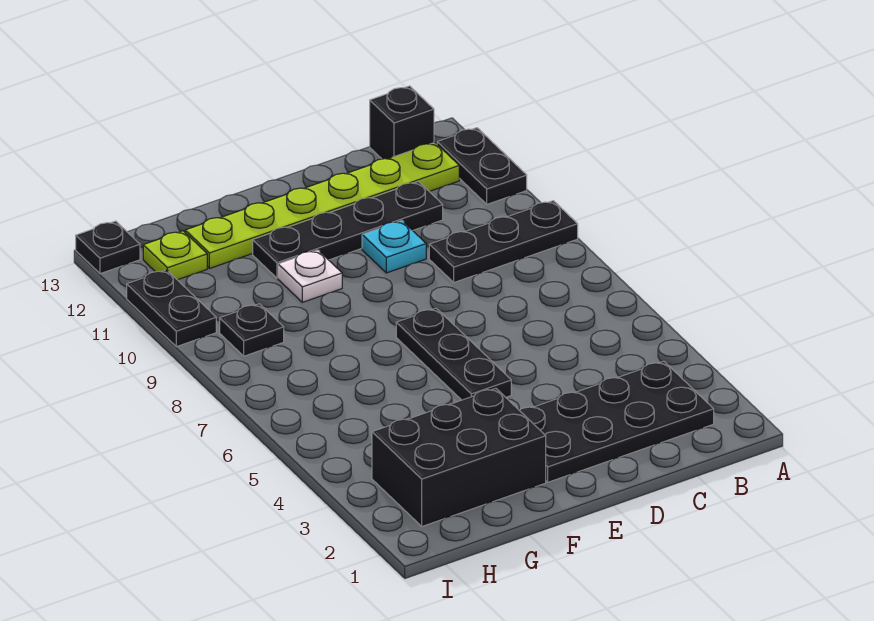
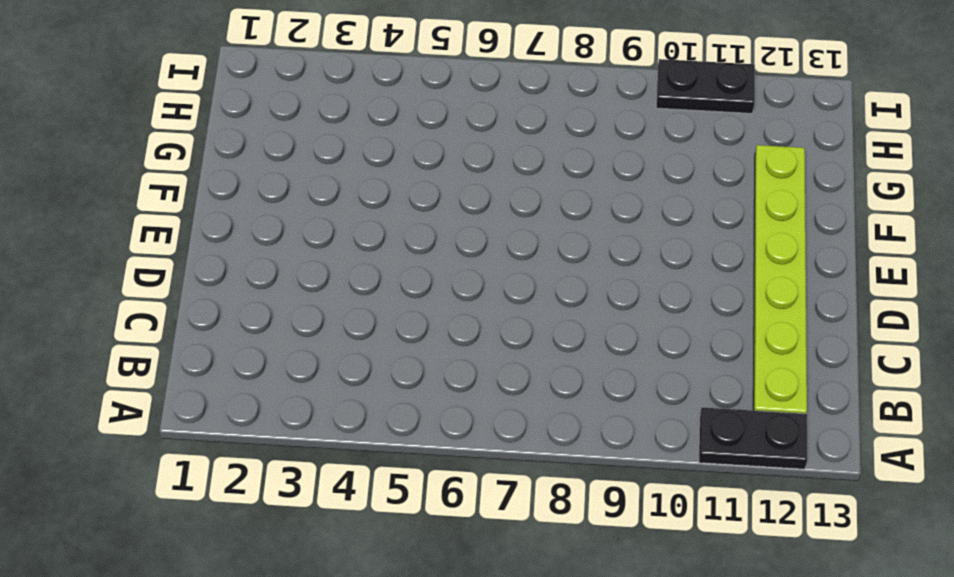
none -> black 1x3 plate [429,201,578,282]
none -> black 2x4 plate [519,361,714,482]
none -> black 1x1 brick [370,86,434,159]

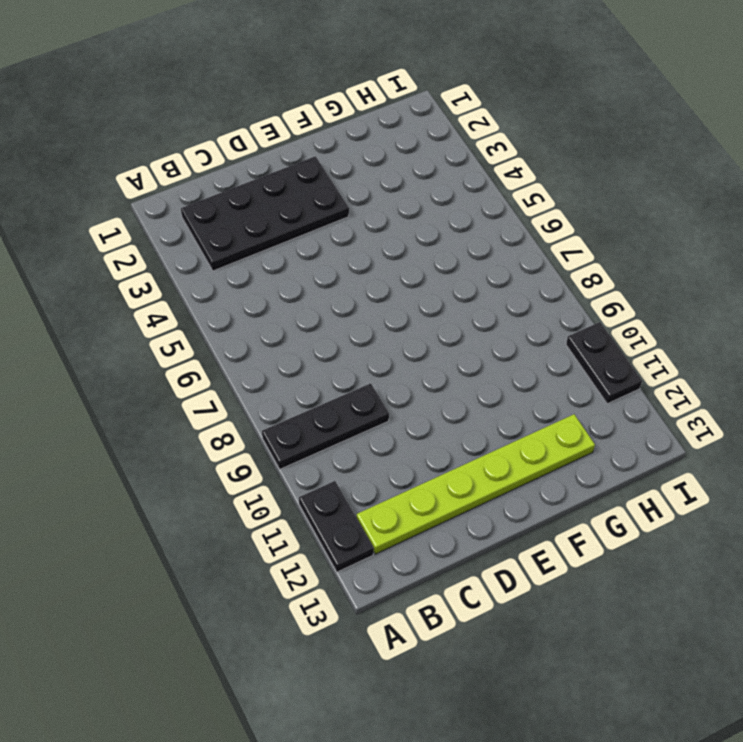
none -> black 1x1 brick [370,86,434,159]
none -> black 1x4 plate [253,181,443,278]
none -> cyan 1x1 plate [362,221,426,273]

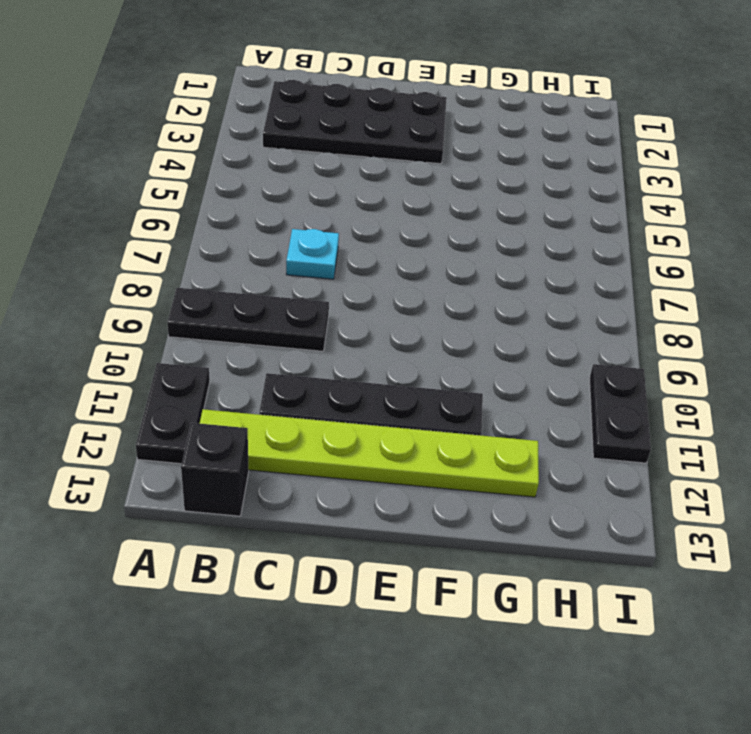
cyan 1x1 plate [286,229,339,279] -> cyan 1x1 plate moved to [362,221,426,273]
none -> black 1x3 plate [396,308,511,400]
none -> black 2x3 brick [372,388,546,526]
none -> white 1x1 plate [278,250,342,302]

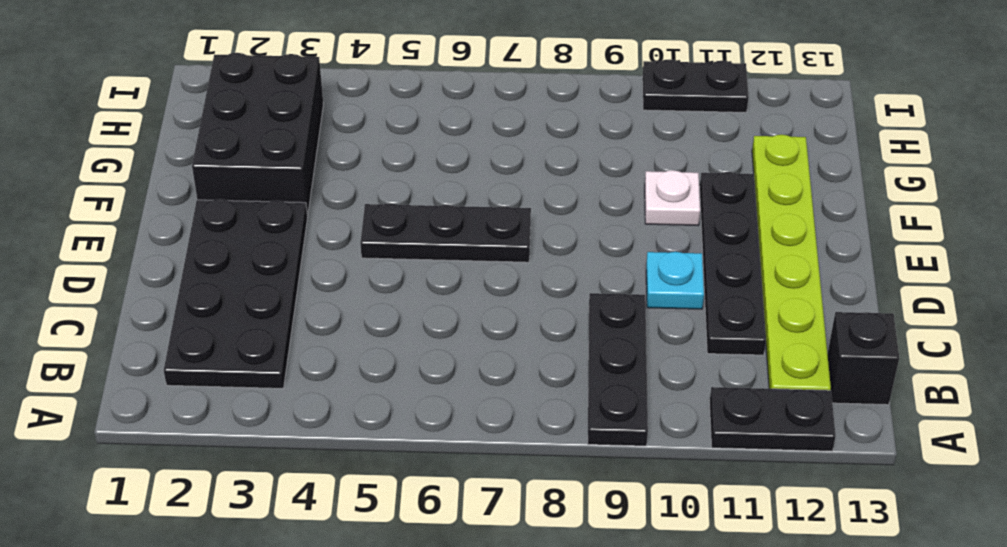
none -> black 1x1 plate [220,304,284,356]
none -> lime 1x1 plate [143,231,207,280]
none -> black 1x1 plate [76,221,140,274]

